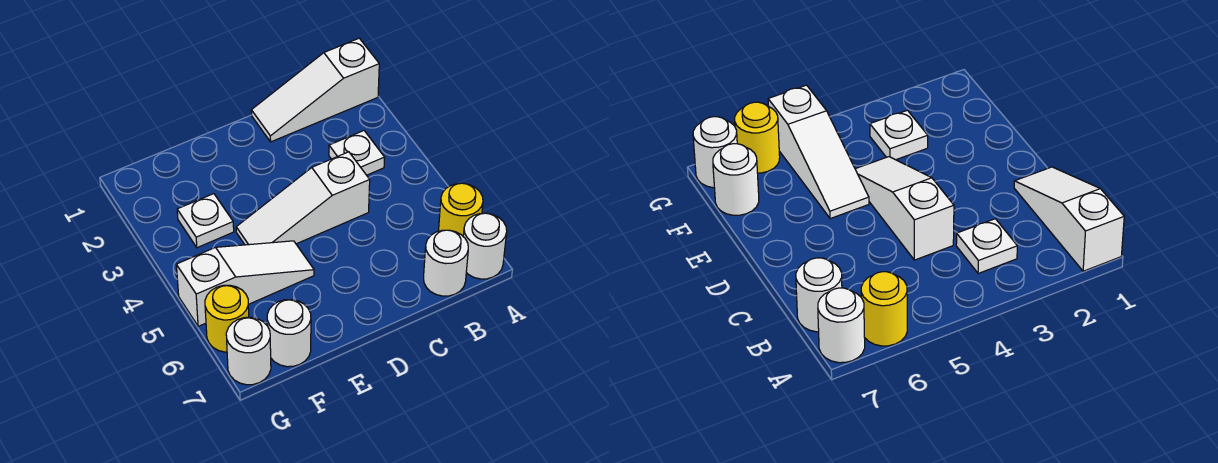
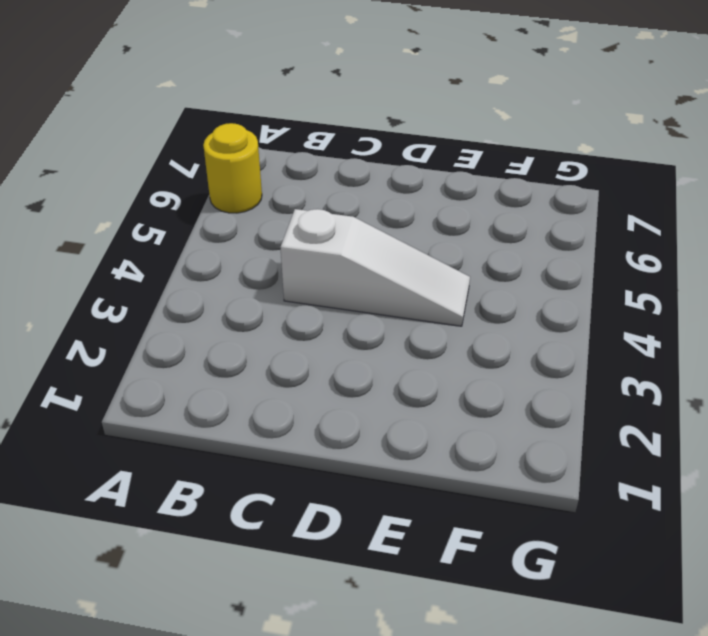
none -> white 1x3 slope [251,38,379,142]
none -> white 1x1 round brick [463,213,507,279]

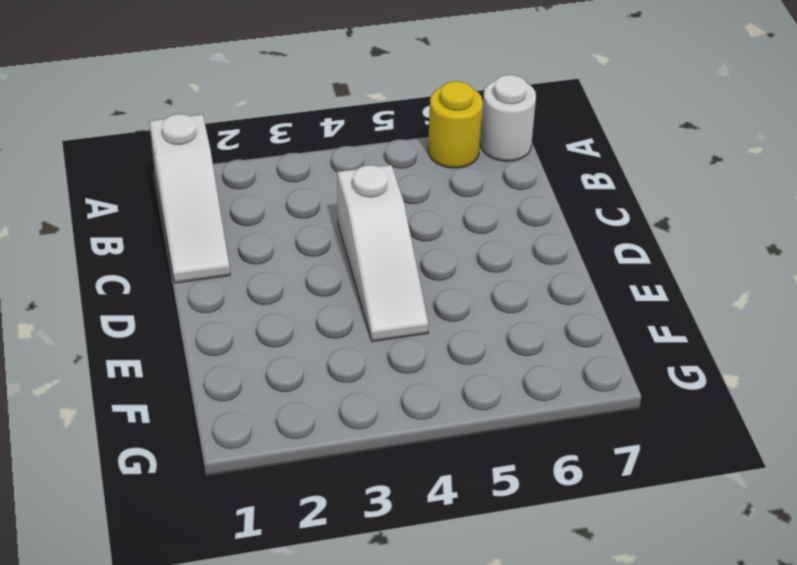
none -> white 1x1 plate [329,131,385,175]
none -> white 1x1 round brick [424,230,468,296]

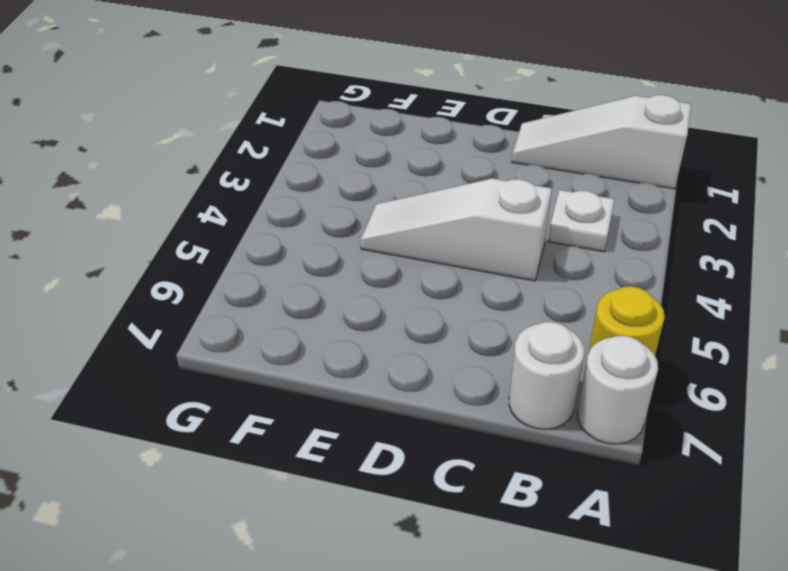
none -> white 1x3 slope [176,241,314,326]
none -> white 1x1 plate [177,194,234,248]

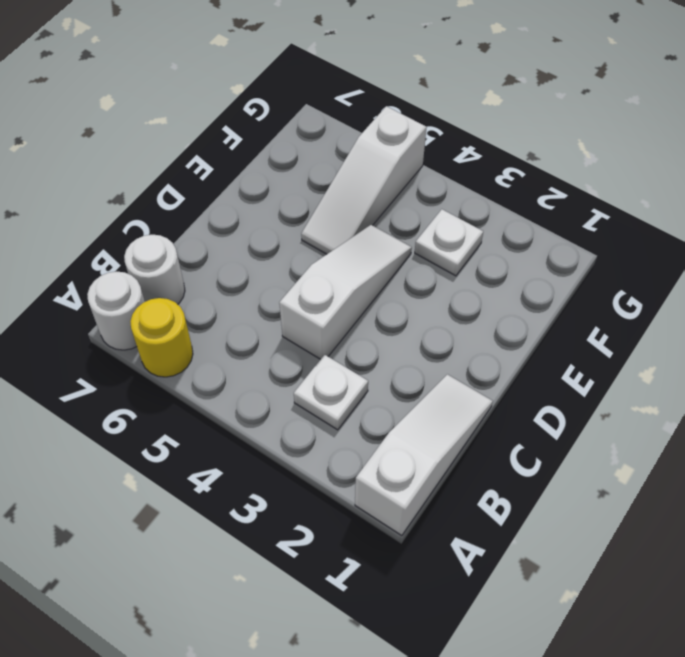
none -> white 1x1 round brick [267,300,311,367]
none -> yellow 1x1 round brick [205,285,249,352]

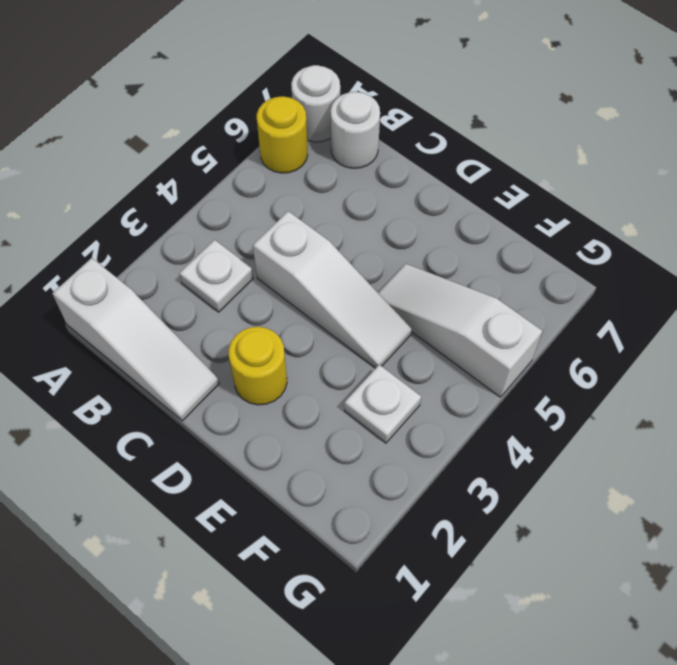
yellow 1x1 round brick [229,327,287,405] -> yellow 1x1 round brick moved to [205,285,249,352]
none -> white 1x1 round brick [267,300,311,367]
none -> white 1x1 round brick [226,317,271,385]

